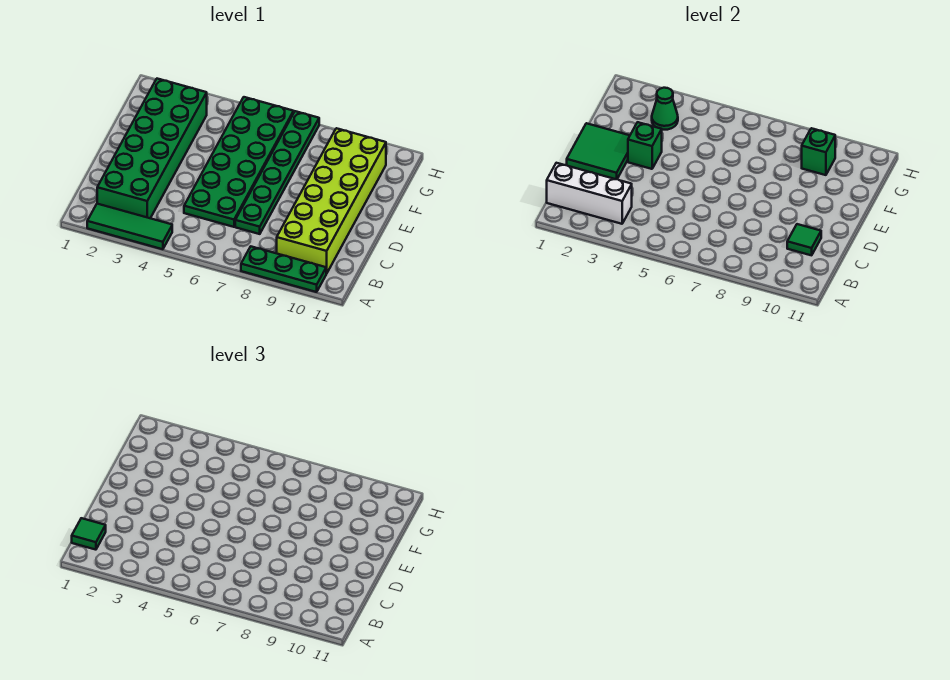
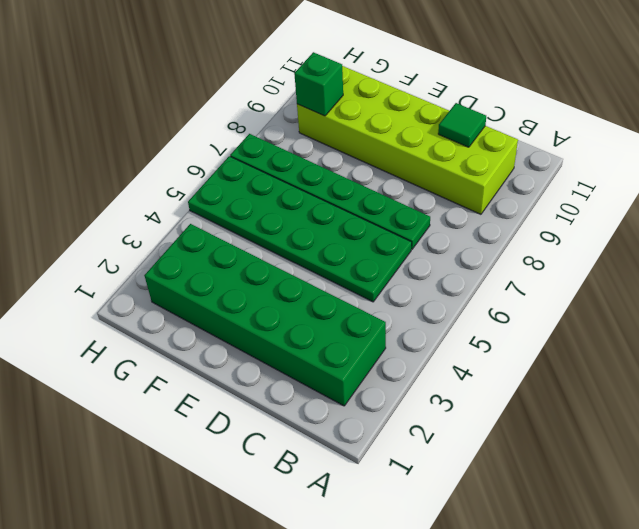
none -> green 1x3 tile [87,204,172,249]
none -> green 1x3 plate [241,247,326,292]
none -> white 1x3 brick [547,163,632,224]

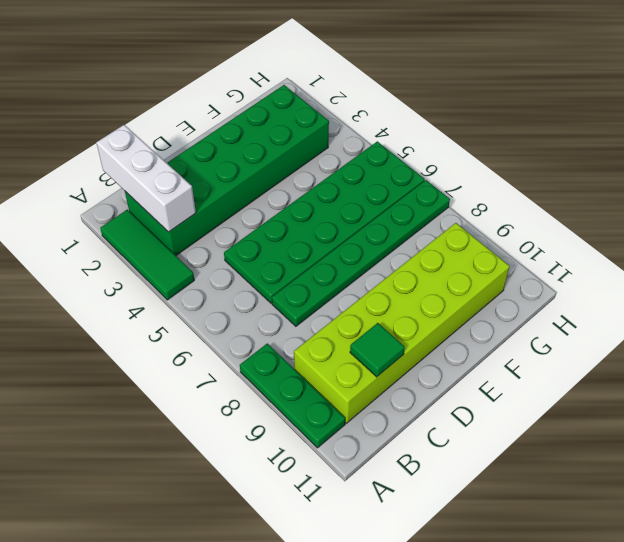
none -> green 2x2 tile [567,123,630,179]
none -> green 1x1 brick [628,122,662,169]
none -> green 1x1 cone [652,88,678,130]

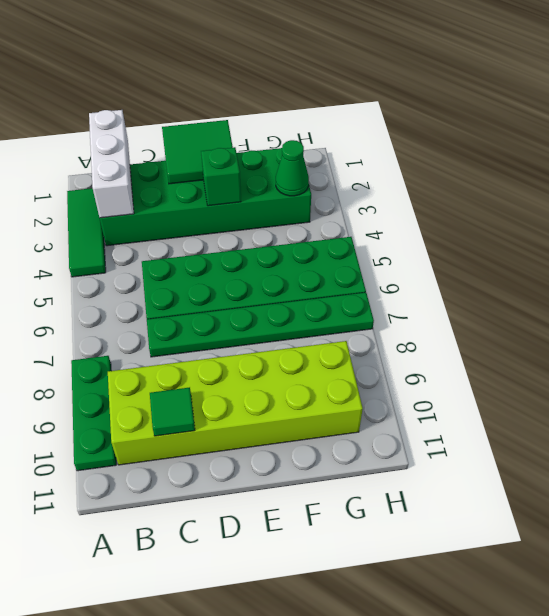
none -> green 1x1 brick [802,128,835,175]
none -> green 1x1 tile [72,518,106,550]

